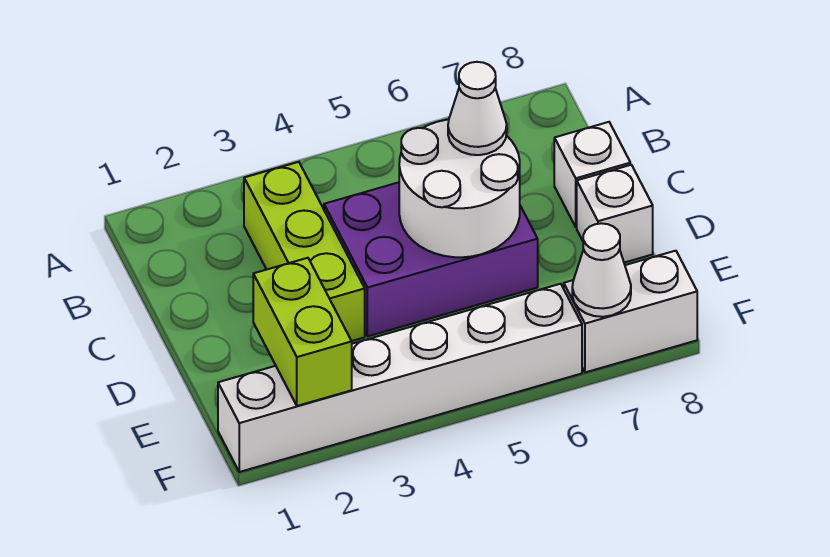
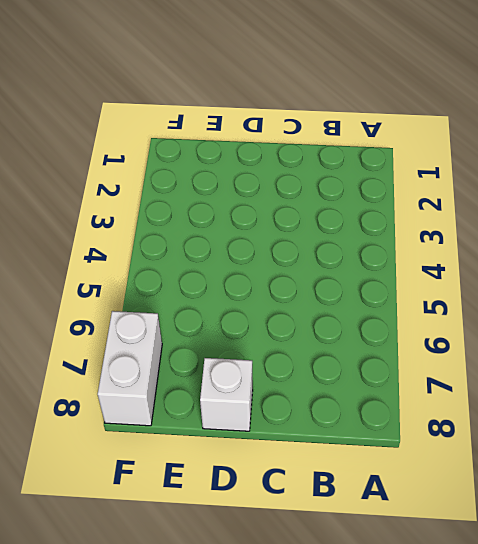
none -> lime 1x3 brick [244,162,365,341]
none -> purple 2x3 brick [324,182,538,336]

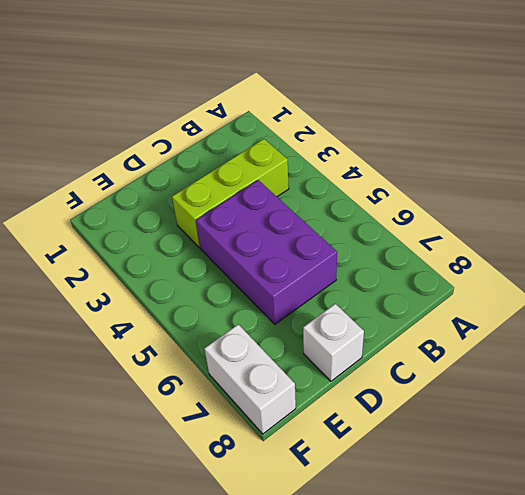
none -> white 1x1 brick [554,122,630,227]
none -> white 1x6 brick [218,284,582,472]

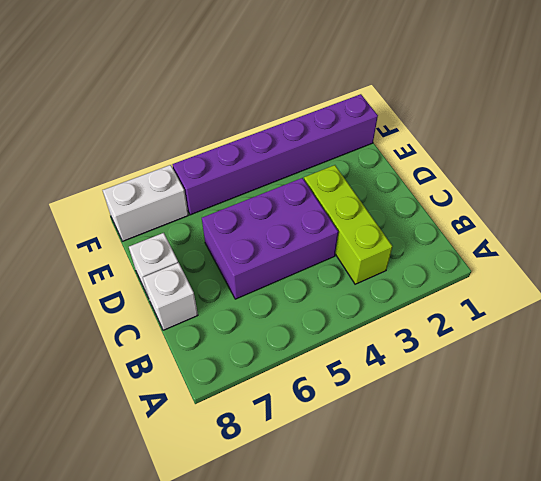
purple 1x6 brick [172,94,378,215] -> white 1x6 brick [218,284,582,472]
none -> white 2x2 round brick [399,120,520,257]
none -> lime 1x2 brick [253,258,352,406]

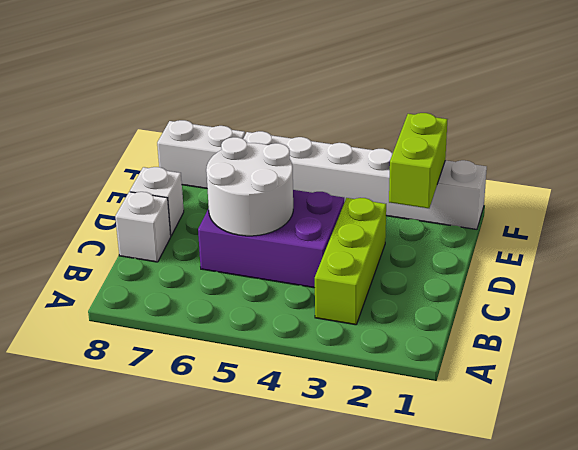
none -> white 1x1 cone [572,223,631,317]
none -> white 1x1 cone [448,62,507,155]

